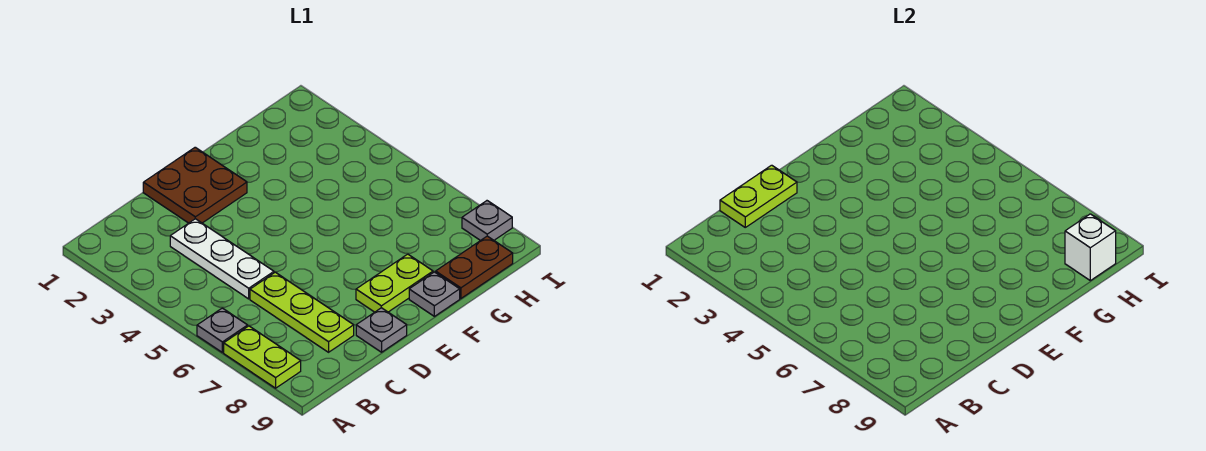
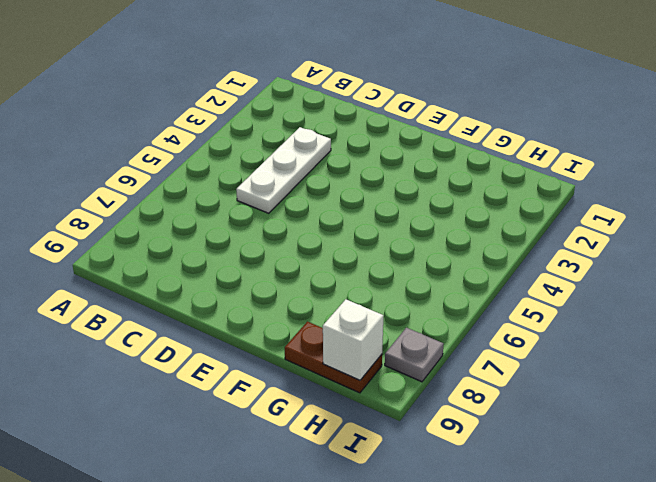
none -> grey 1x1 plate [197,308,248,353]
none -> lime 1x2 plate [224,326,301,388]
none -> lime 1x3 plate [250,272,354,352]

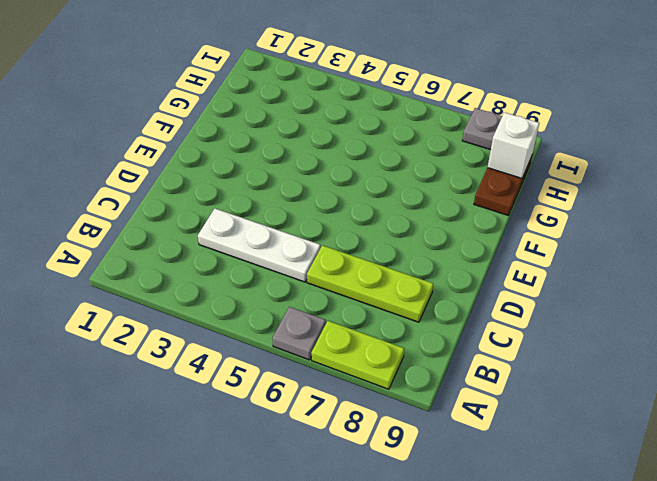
none -> brown 2x2 plate [143,147,247,223]
none -> grey 1x1 plate [356,308,407,352]
none -> lime 1x2 plate [356,254,433,312]

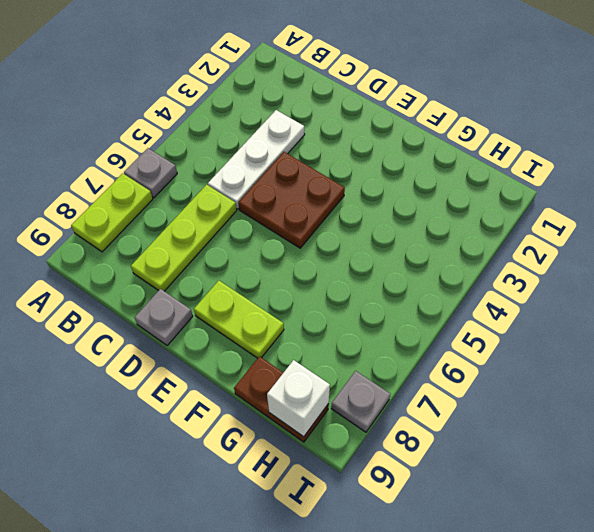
brown 2x2 plate [238,152,345,248] -> brown 2x2 plate moved to [143,147,247,223]
none -> grey 1x1 plate [409,272,460,316]
none -> lime 1x2 plate [720,165,797,227]

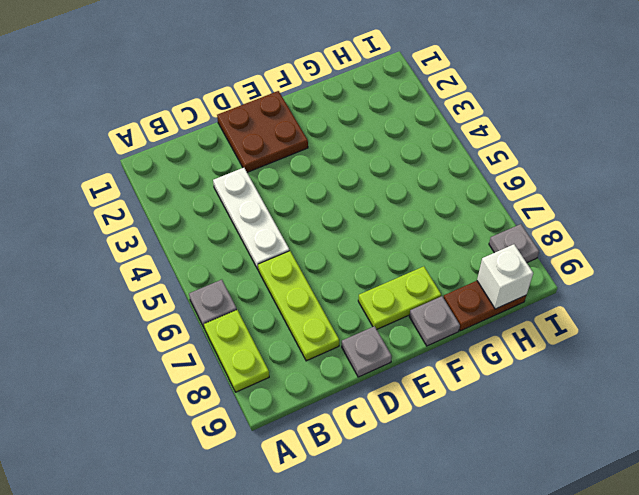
none -> lime 1x2 plate [720,165,797,227]

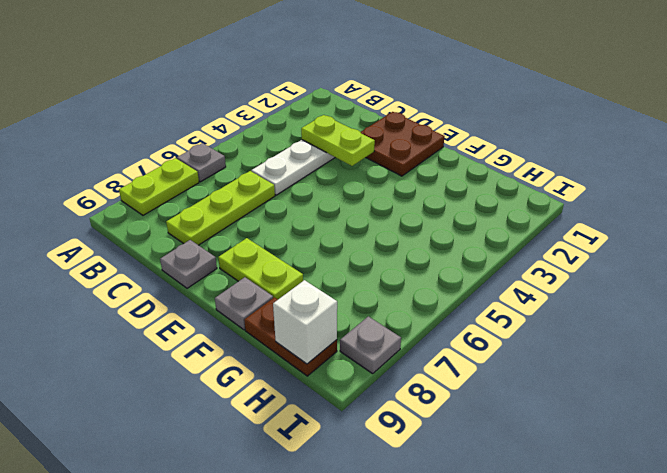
lime 1x2 plate [301,115,375,166] -> lime 1x2 plate moved to [720,165,797,227]

